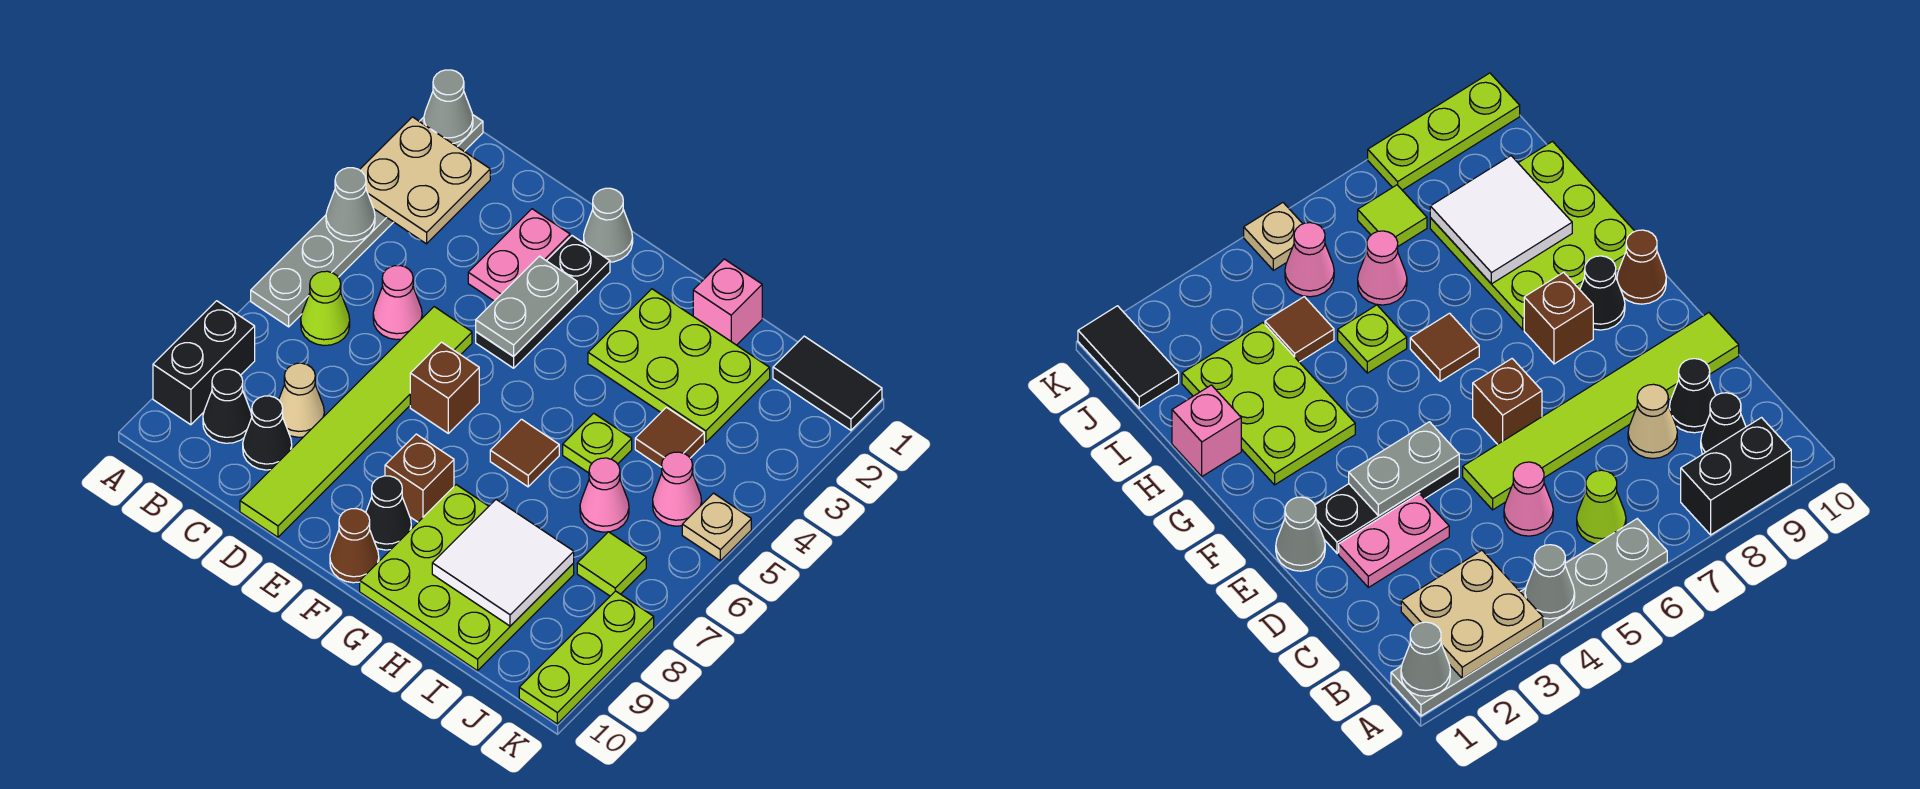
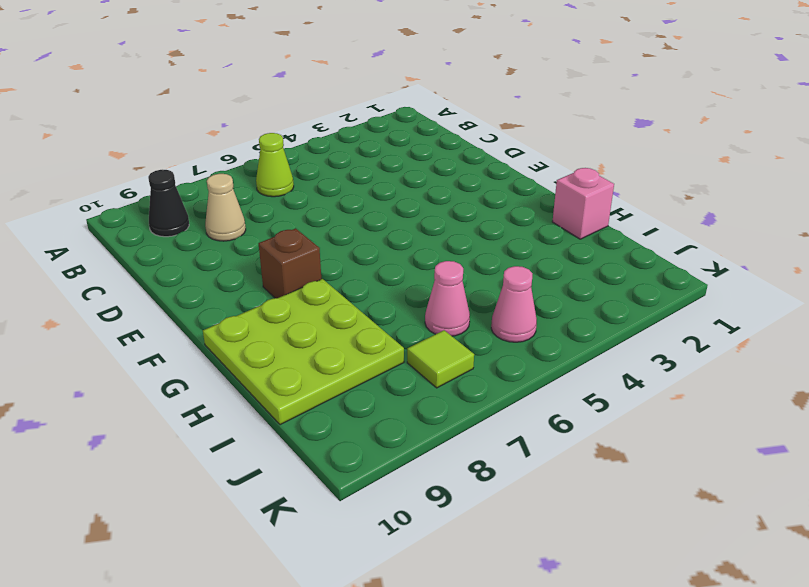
none -> grey 1x6 plate [251,114,483,327]
none -> black 1x2 brick [153,301,255,425]
none -> pink 1x1 cone [373,266,422,340]
none -> black 1x1 cone [243,396,292,470]

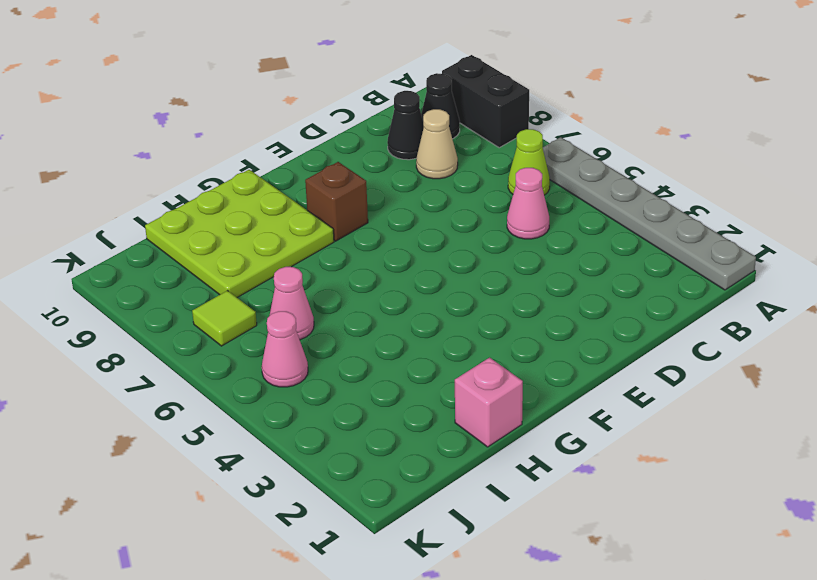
none -> pink 1x2 plate [468,209,570,301]
none -> lime 1x6 tile [240,307,472,537]
none -> grey 1x1 cone [584,188,633,262]
none -> black 1x3 plate [476,236,610,368]

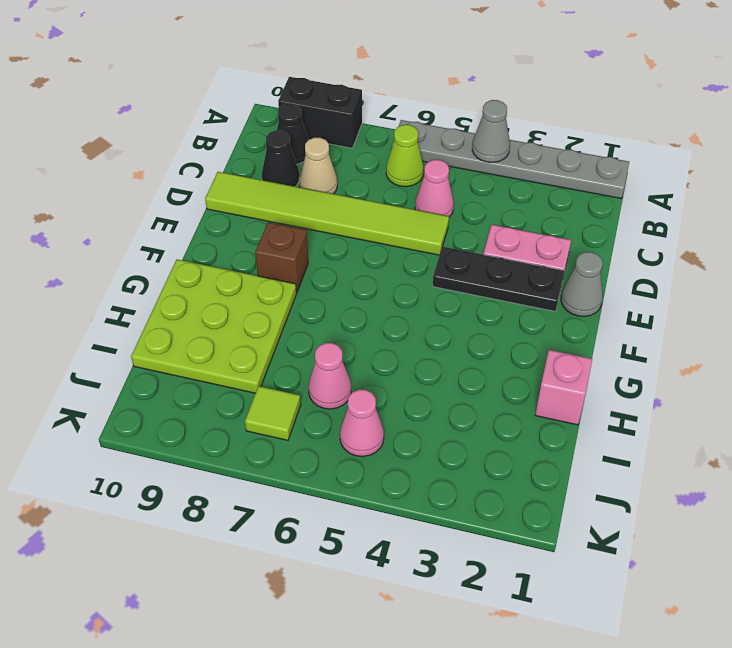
none -> brown 1x1 brick [410,342,479,433]
none -> black 1x1 cone [366,476,411,550]
none -> brown 1x1 cone [330,509,379,583]
none -> lime 2x3 plate [588,289,770,442]

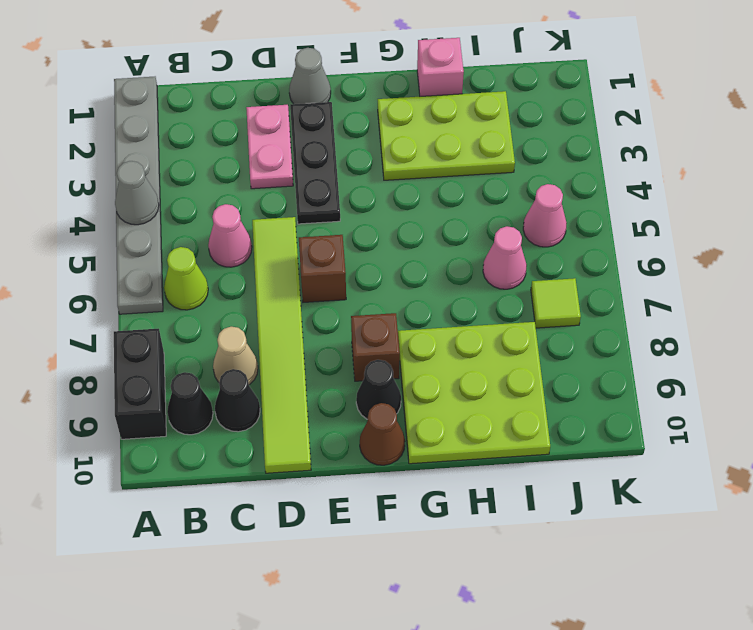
none -> brown 1x1 tile [490,419,559,487]
none -> lime 1x1 plate [563,413,632,473]
none -> brown 1x1 tile [635,407,704,467]
none -> black 1x2 tile [773,336,882,430]

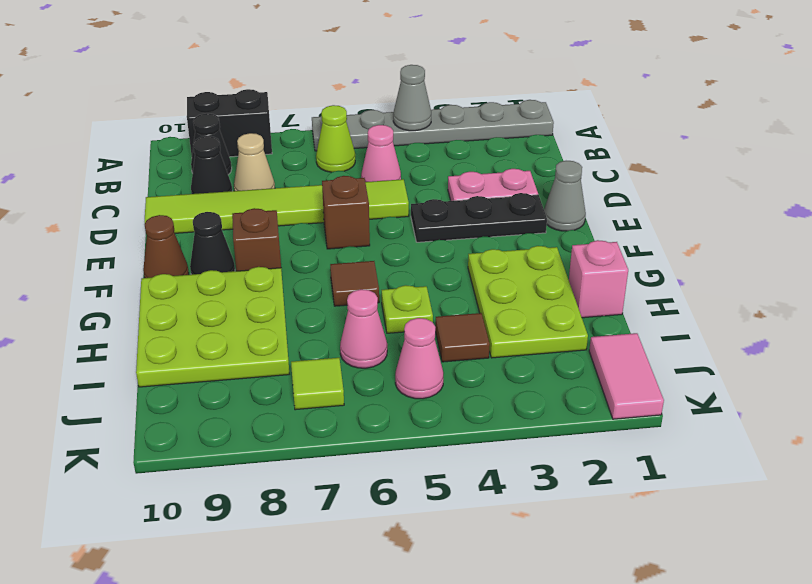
pink 1x2 tile [589,333,664,419] -> black 1x2 tile [773,336,882,430]
none -> tan 1x1 plate [682,493,751,561]
none -> lime 1x3 plate [519,591,654,724]
none -> grey 1x1 cone [424,70,473,143]
none -> tan 2x2 plate [360,117,490,244]

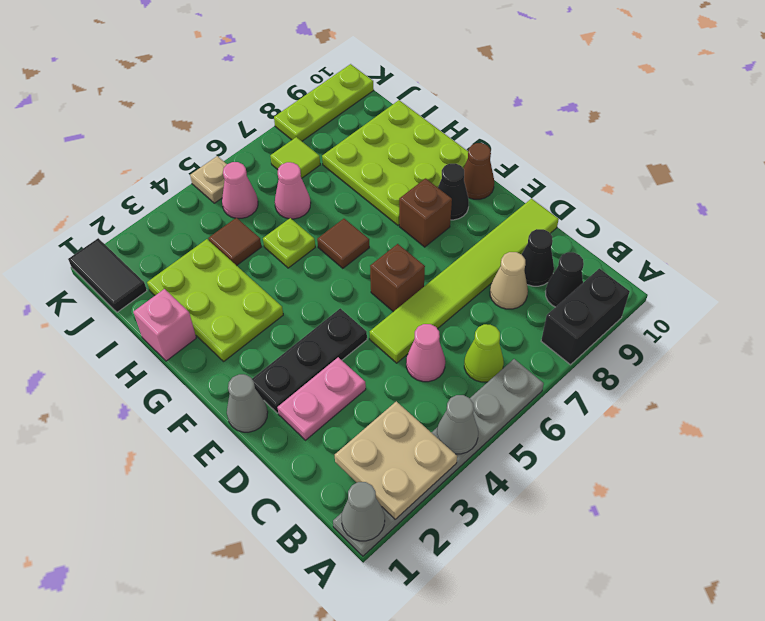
none -> grey 1x2 plate [476,256,577,357]
none -> white 2x2 tile [432,500,574,626]

